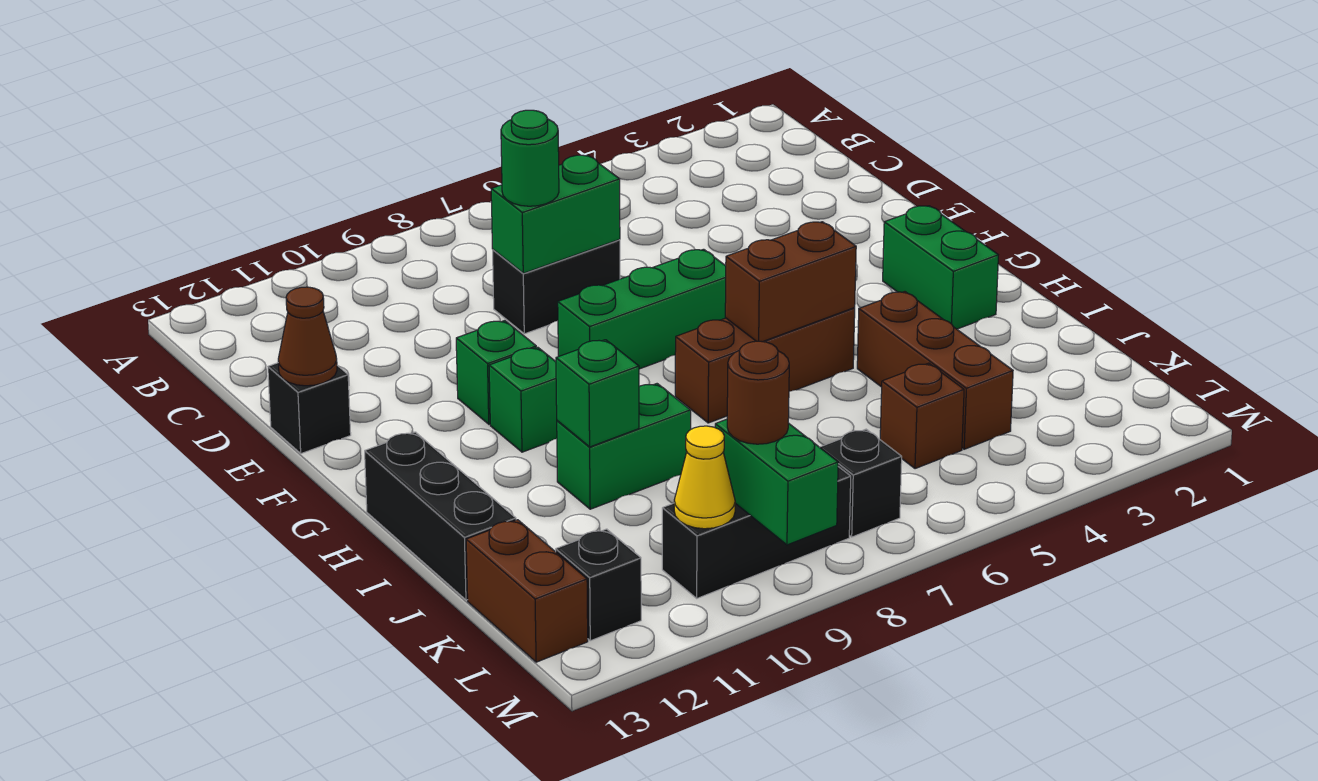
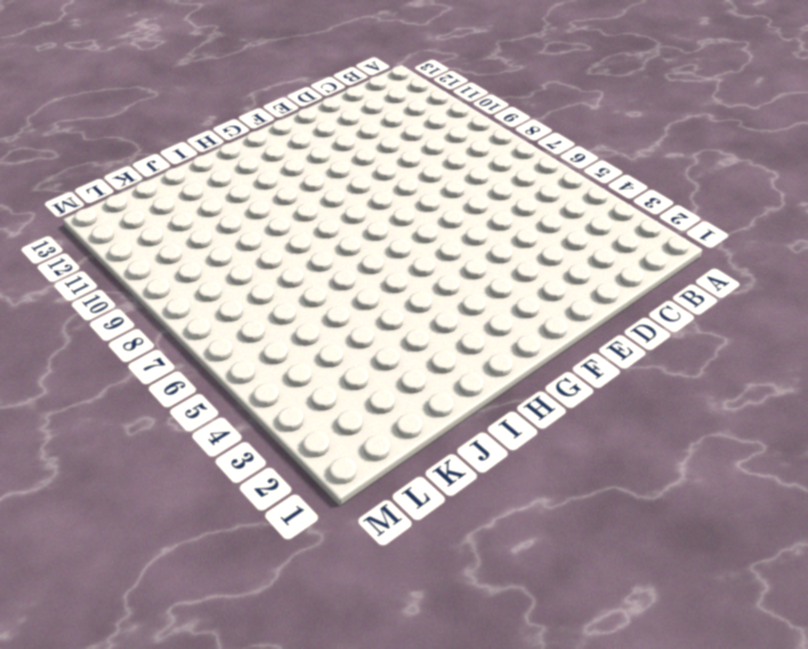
none -> black 1x2 brick [493,240,620,334]
none -> black 1x1 brick [268,363,351,454]
none -> green 1x3 brick [558,249,726,369]

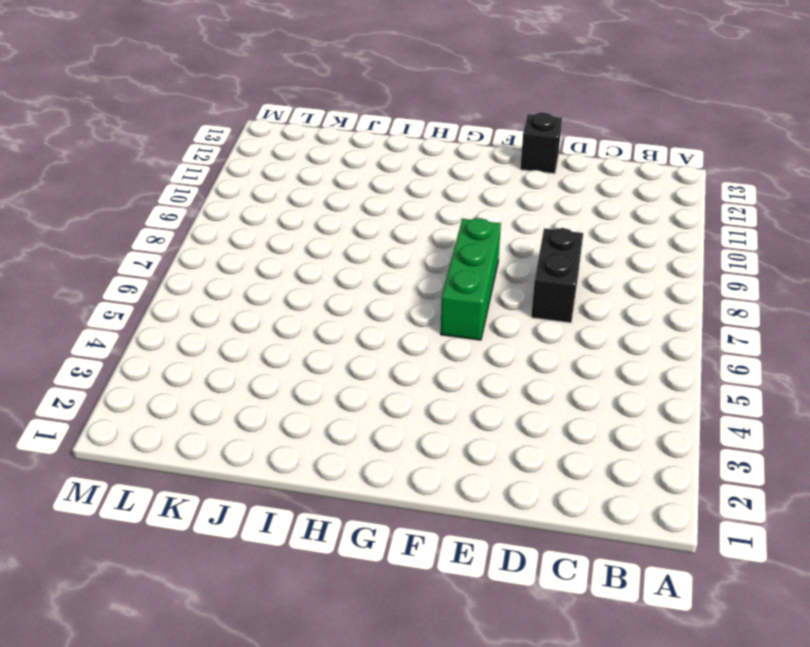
none -> green 1x1 brick [456,321,536,424]
none -> green 1x2 brick [883,206,998,329]
none -> green 1x1 brick [489,347,557,452]

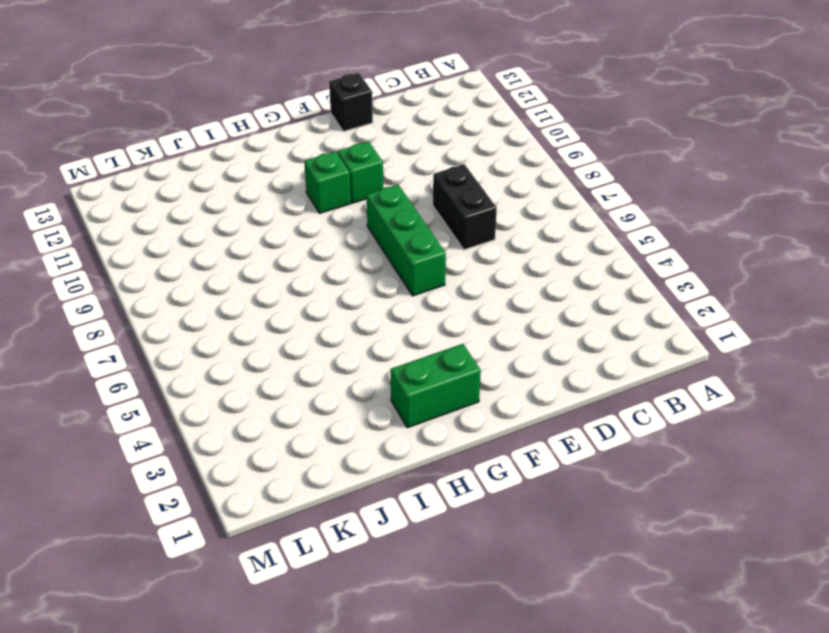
none -> brown 1x3 brick [675,308,855,423]
none -> black 1x3 brick [365,432,516,600]
none -> brown 1x3 brick [857,292,1013,449]

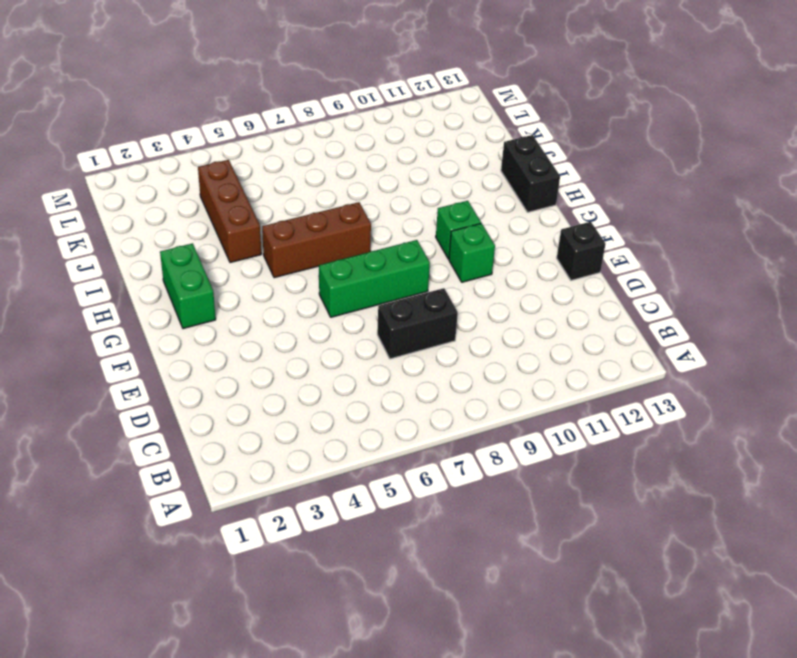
black 1x2 brick [501,135,560,212] -> black 1x3 brick [365,432,516,600]
none -> green 1x2 brick [557,384,691,509]
none -> brown 1x1 brick [880,363,964,469]
none -> brown 1x2 brick [466,520,588,662]

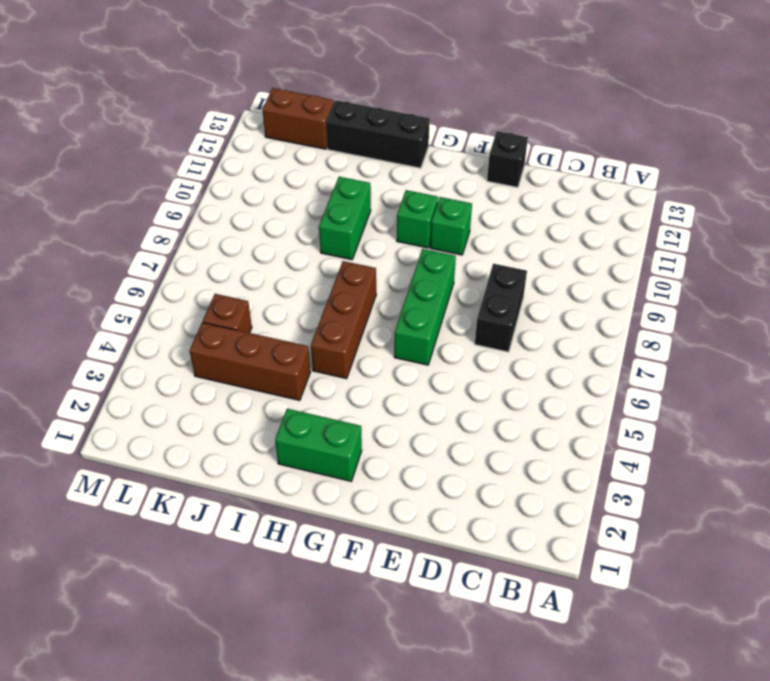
none -> black 1x1 brick [820,429,902,537]
none -> black 1x3 brick [662,467,851,598]
none -> black 1x1 brick [556,529,641,641]

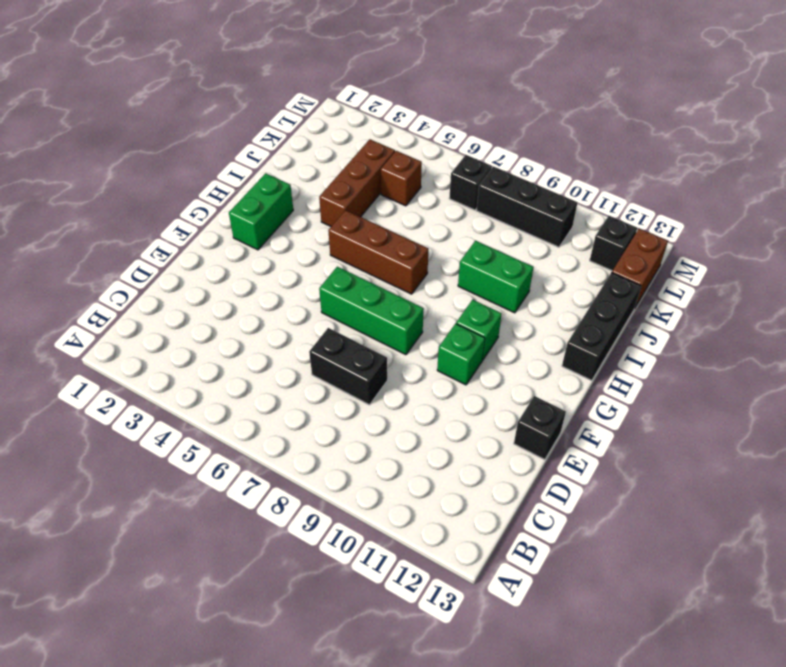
none -> green 1x2 brick [491,155,620,273]
none -> brown 1x1 cone [278,287,337,386]
none -> brown 1x2 brick [725,222,856,342]

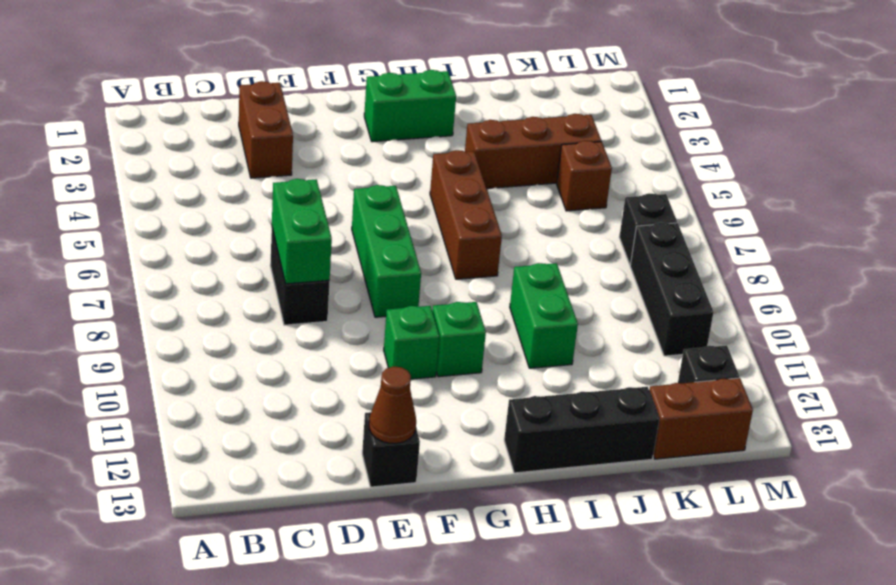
brown 1x2 brick [239,81,293,178] -> brown 1x2 brick moved to [725,222,856,342]
none -> green 1x1 brick [556,340,639,447]
none -> green 1x2 brick [715,419,838,545]
none -> yellow 1x1 cone [674,426,735,529]

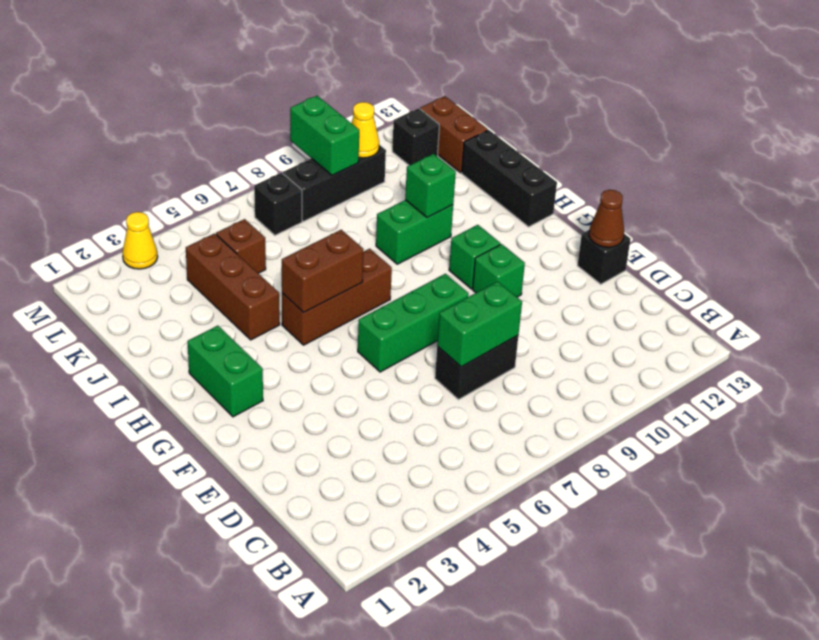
yellow 1x1 cone [122,212,158,269] -> none
none -> green 1x1 round brick [501,110,559,206]
none -> brown 1x1 round brick [727,341,789,444]

